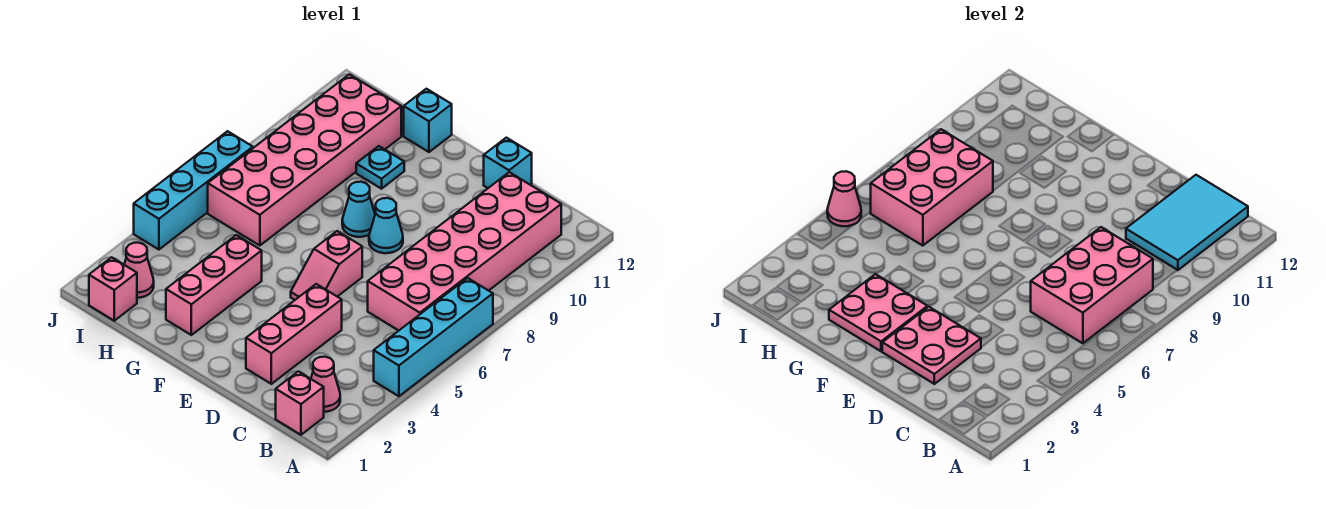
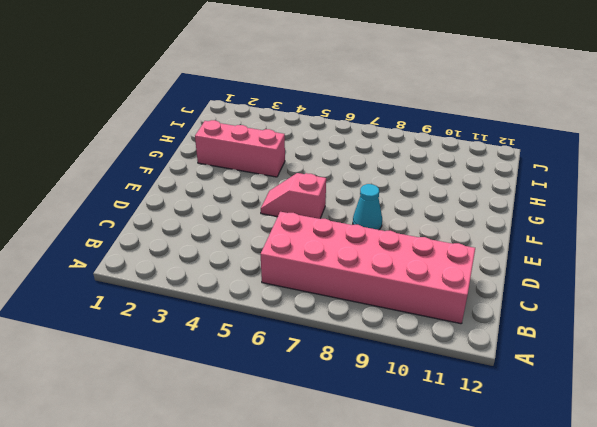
none -> cyan 1x4 brick [374,278,493,396]
none -> pink 1x1 brick [276,371,324,435]
none -> pink 1x1 cone [311,357,340,412]

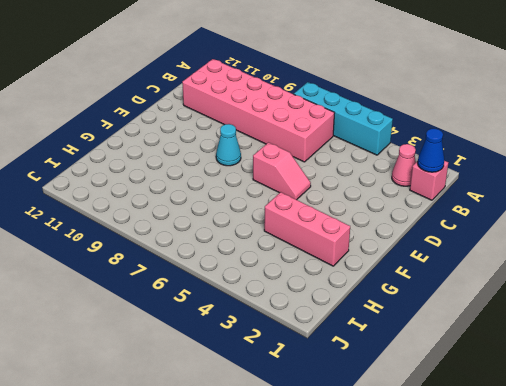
blue 1x1 cone [418,129,444,172] -> none
none -> pink 1x3 brick [246,284,342,384]
none -> cyan 1x1 brick [484,138,532,188]
none -> cyan 1x1 cone [342,182,375,237]

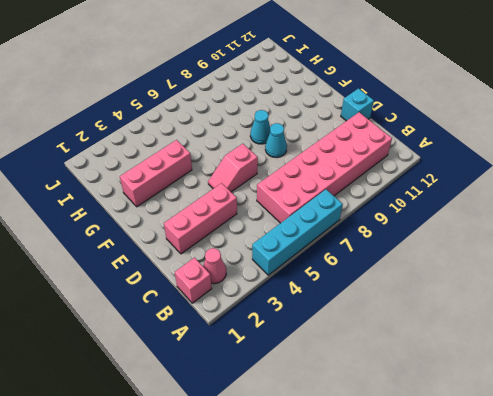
none -> cyan 1x1 plate [356,146,404,189]
none -> cyan 1x1 brick [404,89,452,152]
none -> pink 2x6 brick [208,74,401,246]

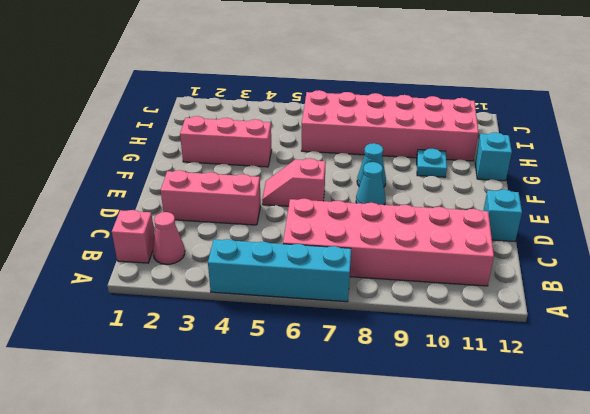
none -> pink 1x1 brick [89,257,137,321]
none -> pink 1x1 cone [124,243,154,298]
none -> cyan 1x4 brick [134,131,253,250]

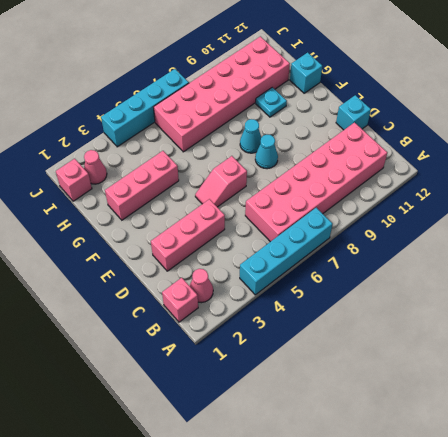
none -> pink 2x3 brick [1031,227,1153,343]
none -> cyan 2x3 tile [1126,175,1248,270]
none -> pink 2x2 plate [882,307,981,384]

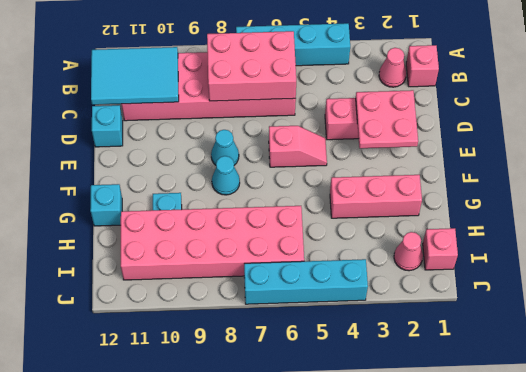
none -> pink 2x2 plate [829,274,928,351]
none -> pink 2x3 brick [871,129,993,246]
none -> pink 1x1 cone [827,171,861,226]

